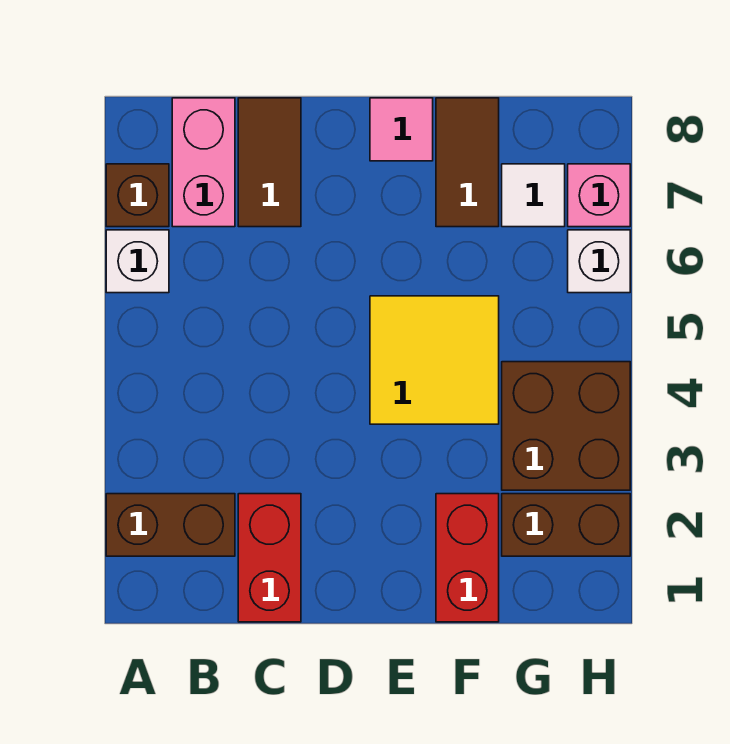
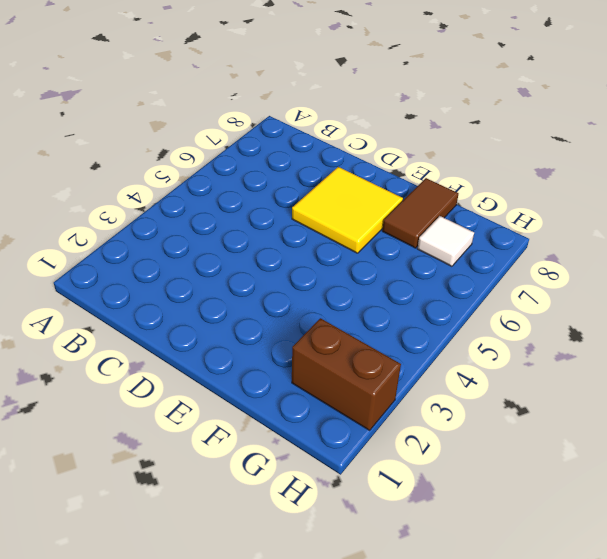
yellow 2x2 tile [292,167,403,253] -> yellow 2x2 tile moved to [370,296,499,424]
none -> brown 1x2 brick [106,494,235,556]
none -> white 1x1 brick [106,230,169,293]
none -> brown 1x1 brick [106,164,169,227]

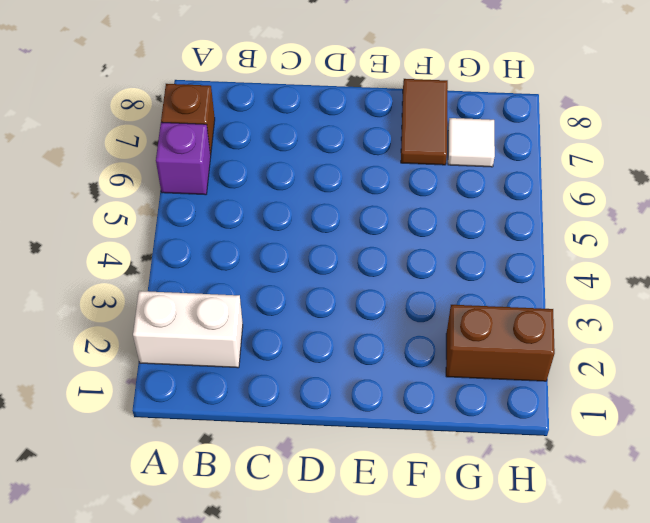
white 1x2 brick [133,291,243,368] -> brown 1x2 brick [106,494,235,556]
purple 1x1 brick [156,122,211,195] -> white 1x1 brick [106,230,169,293]
none -> pink 1x2 brick [172,98,235,227]
none -> red 1x2 brick [238,494,301,622]
none -> brown 1x2 tile [238,98,301,227]

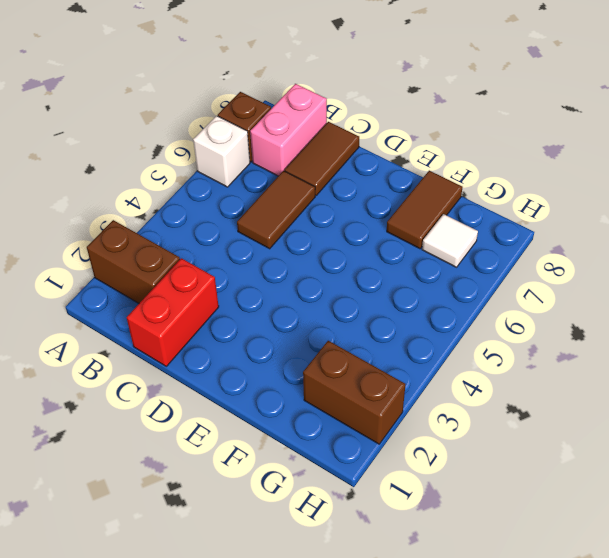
brown 1x2 tile [237,171,315,249] -> none
none -> yellow 2x2 tile [370,296,499,424]
none -> pink 1x1 tile [370,98,433,161]
none -> red 1x2 brick [436,494,499,622]

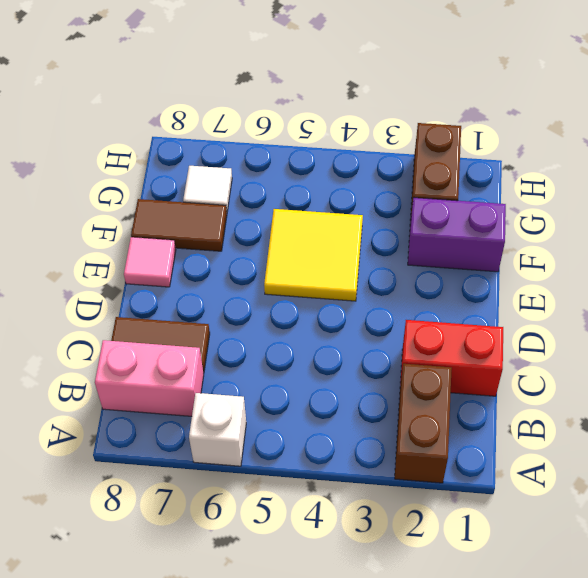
purple 1x2 brick [408,198,506,272] -> red 1x2 brick [436,494,499,622]
none -> brown 1x1 brick [106,164,169,227]
none -> brown 2x2 brick [502,362,630,490]
none -> white 1x1 brick [568,230,630,293]

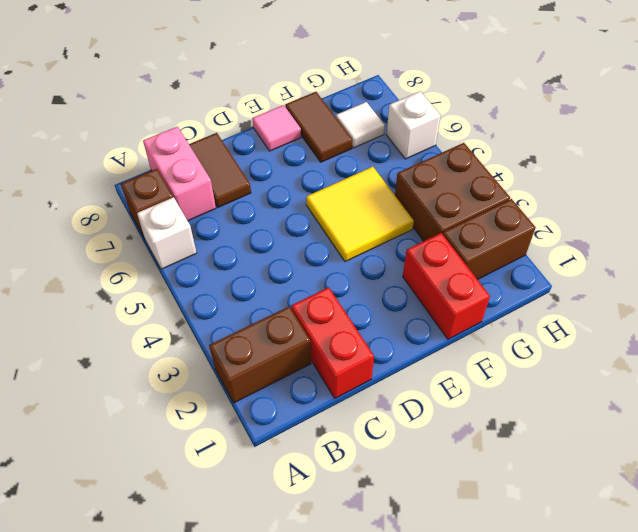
none -> pink 1x1 brick [568,164,630,227]

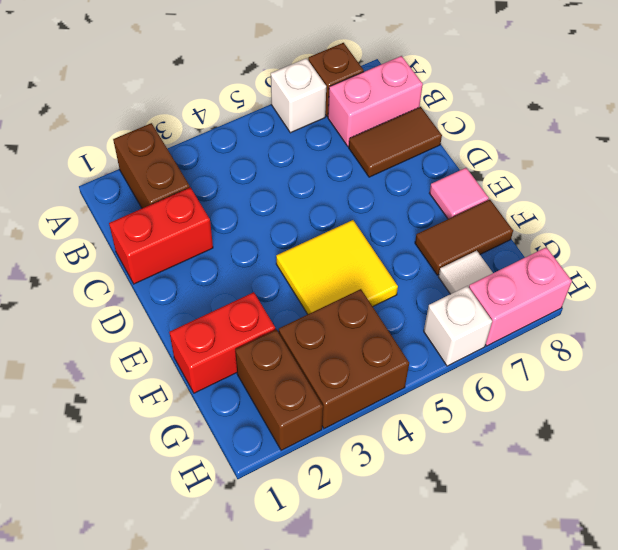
pink 1x2 brick [469,247,572,346] -> pink 1x1 brick [568,164,630,227]

